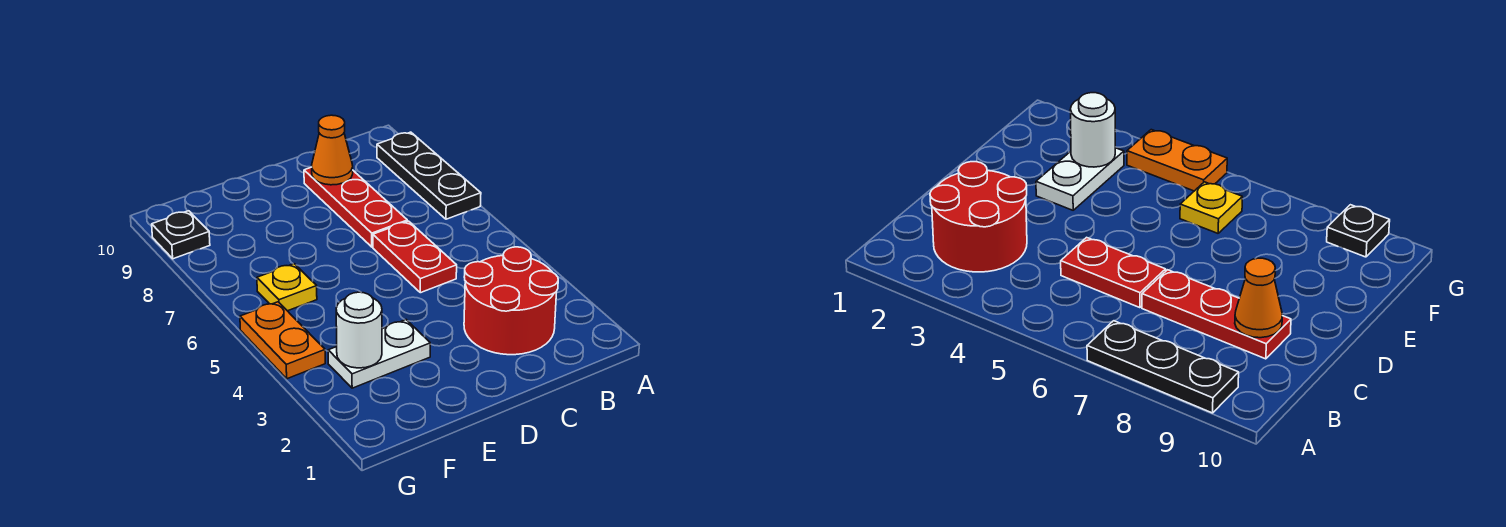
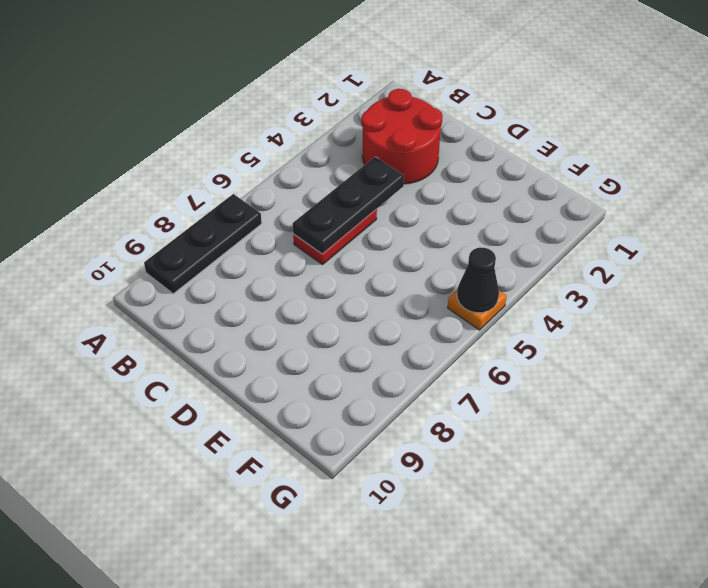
black 1x3 plate [293,157,404,254] -> none
orange 1x1 plate [448,291,506,330] -> orange 1x2 plate [240,302,325,379]
black 1x1 cone [457,247,499,313] -> none
none -> red 1x3 plate [304,167,407,247]
none -> white 1x2 plate [328,320,430,388]

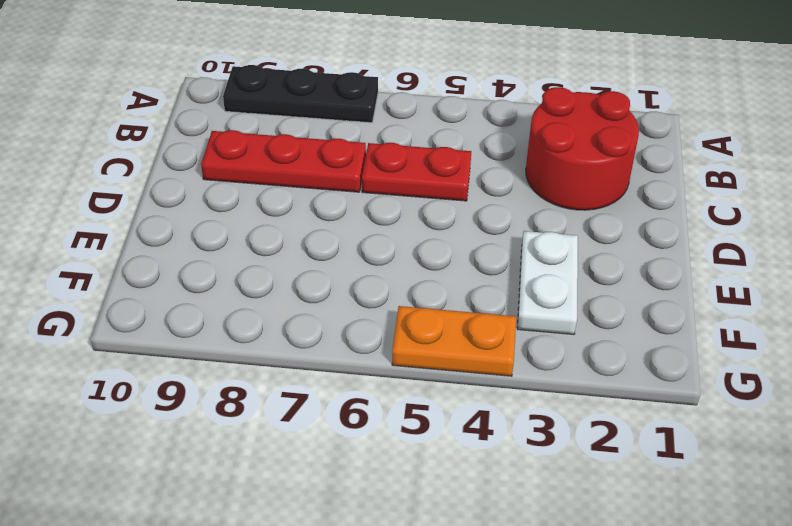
none -> yellow 1x1 plate [257,264,317,311]
none -> black 1x1 plate [152,211,210,259]

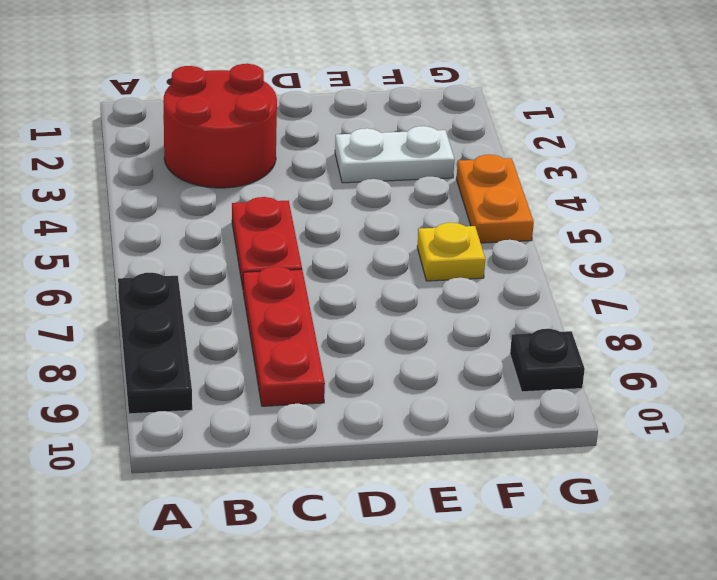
none -> orange 1x1 cone [312,115,353,185]
none -> white 1x1 round brick [336,292,382,368]

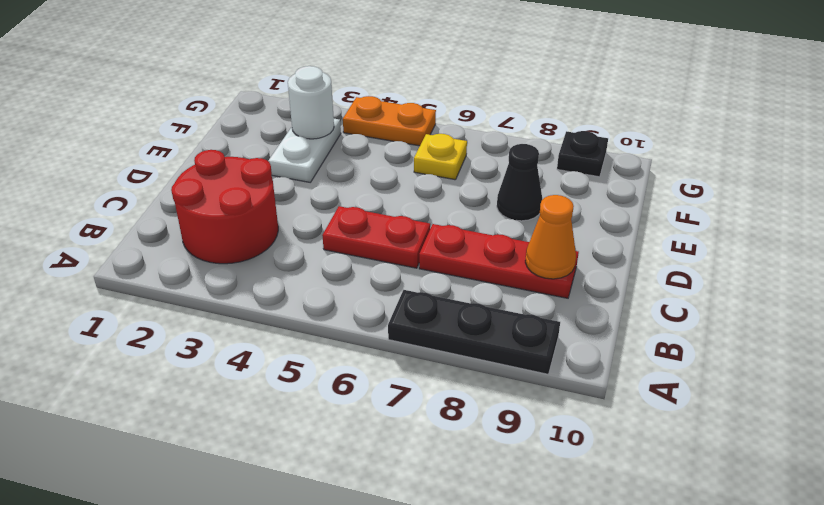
black 1x1 cone [497,144,542,221] -> none

